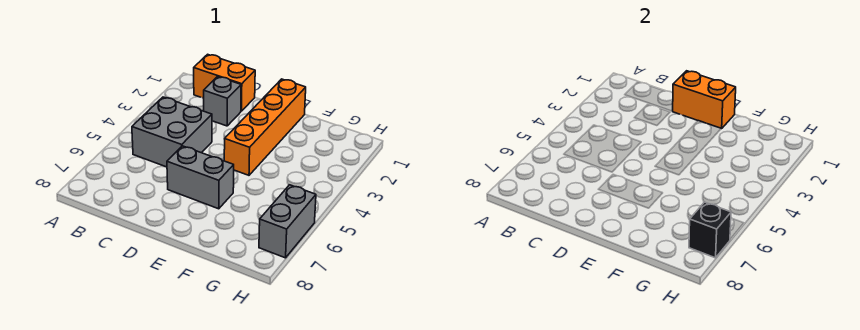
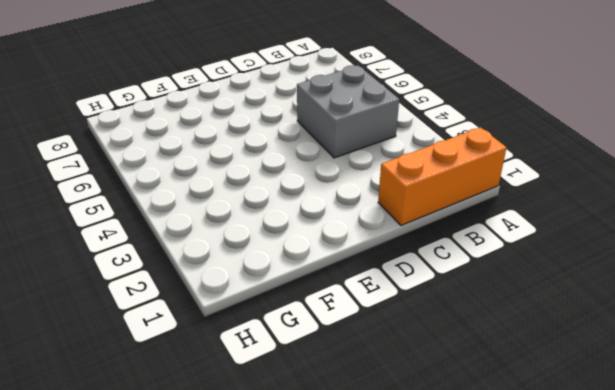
orange 1x3 brick [378,127,507,225] -> orange 1x2 brick [194,54,255,111]
none -> grey 1x1 brick [204,77,241,126]
none -> grey 1x2 brick [167,146,234,209]

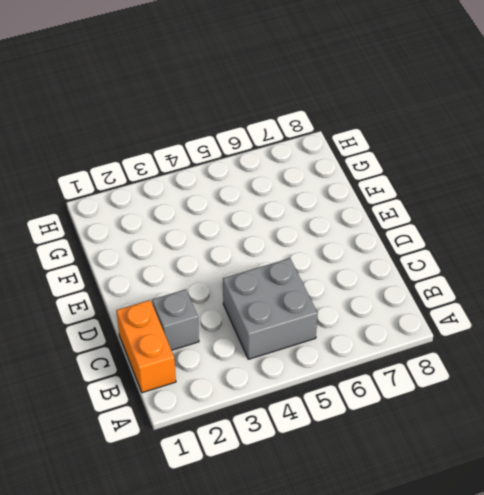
none -> grey 1x2 brick [167,146,234,209]
none -> orange 1x4 brick [224,79,306,175]

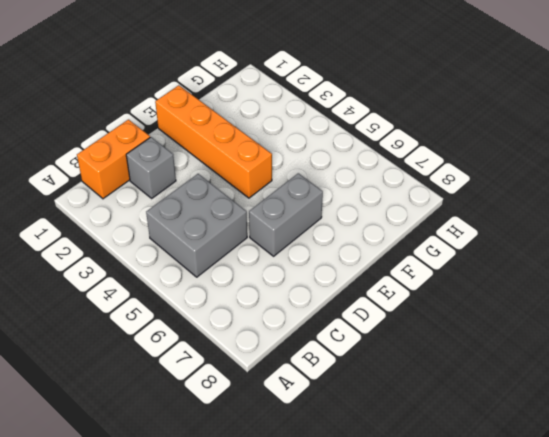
none -> grey 1x2 brick [259,185,316,258]
none -> orange 1x2 brick [673,71,736,129]

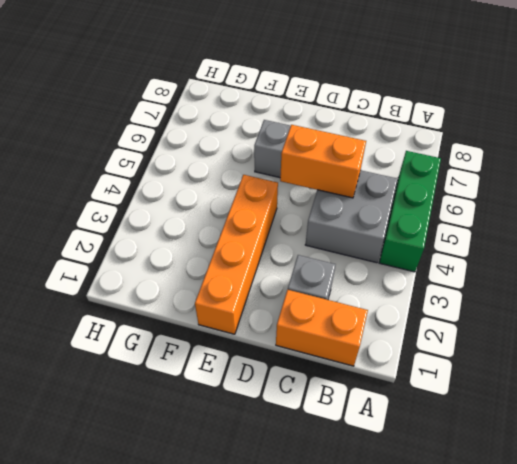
green 1x3 brick [379,151,441,272] -> none
orange 1x2 brick [280,125,366,198] -> orange 1x2 brick moved to [673,71,736,129]
none -> grey 1x2 brick [259,185,316,258]
none -> black 1x1 brick [689,202,731,258]

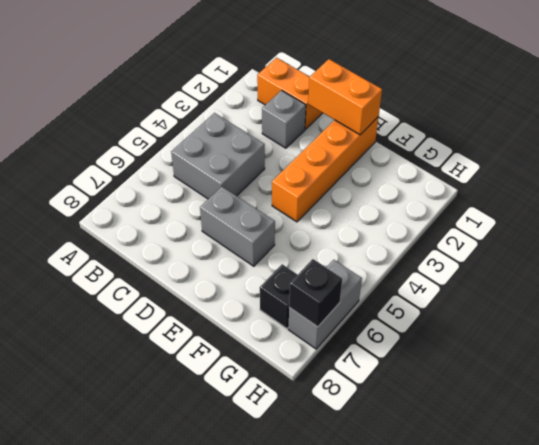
black 1x1 brick [260,264,298,329] -> none

